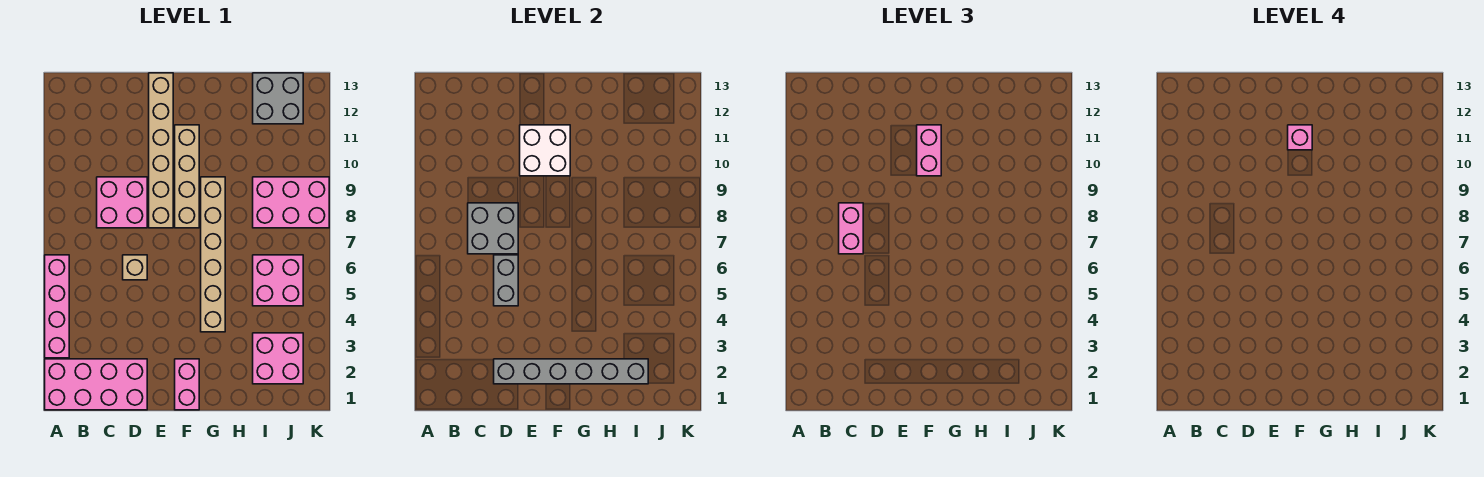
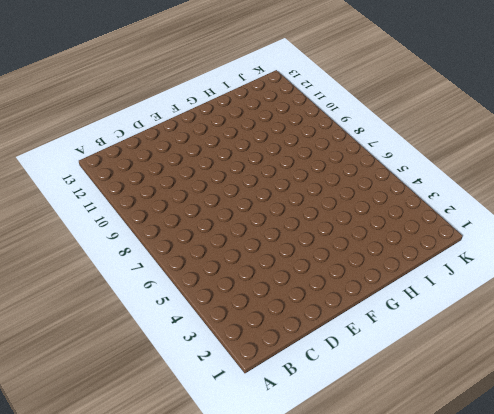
none -> pink 2x4 brick [45,359,147,410]
none -> pink 1x4 brick [45,255,69,358]
none -> pink 2x2 brick [97,177,147,228]

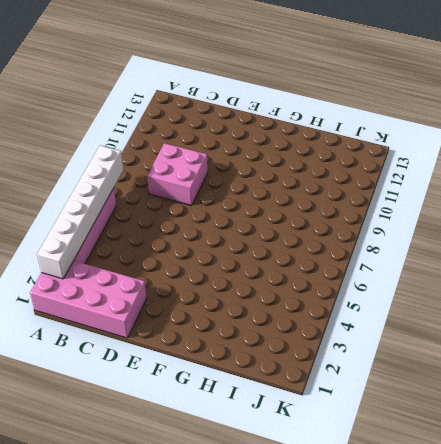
white 1x6 brick [37,145,123,279] -> none
none -> tan 1x1 brick [123,255,147,280]
none -> tan 1x6 brick [149,73,173,228]
none -> pink 1x2 brick [175,359,199,410]

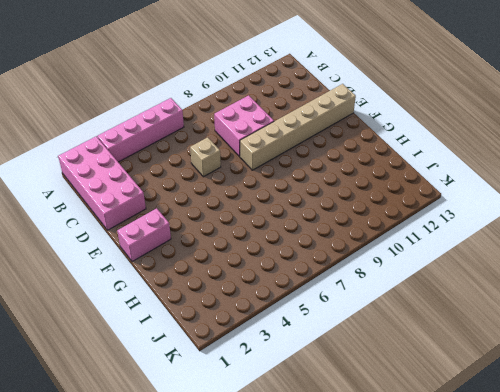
none -> tan 1x4 brick [175,125,199,228]
none -> tan 1x6 brick [201,177,225,332]
none -> pink 2x2 brick [253,333,303,384]

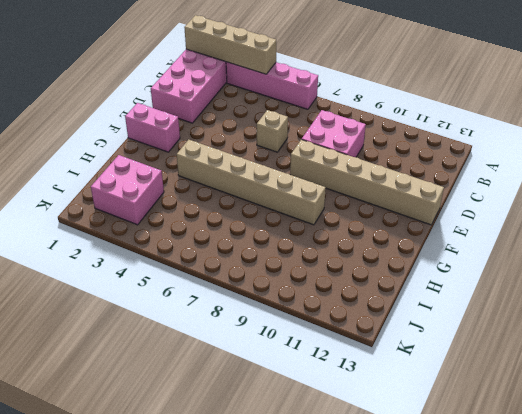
tan 1x4 brick [184,15,276,74] -> tan 1x4 brick moved to [175,125,199,228]
none -> pink 2x2 brick [253,255,303,306]
none -> pink 2x3 brick [253,177,329,228]
none -> grey 2x2 brick [253,73,303,124]

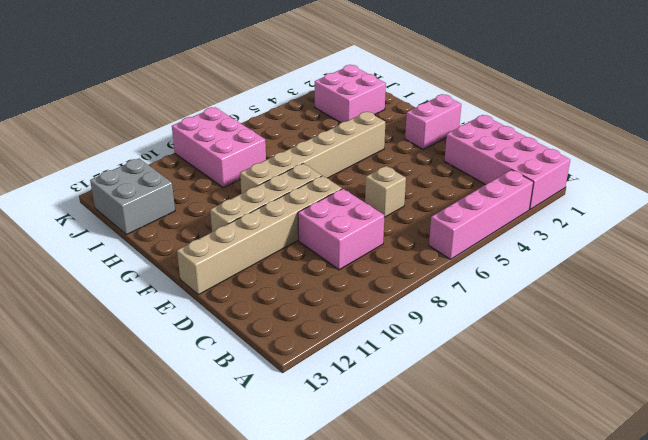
none -> pink 2x2 brick [253,255,303,306]
none -> grey 2x2 brick [468,203,518,254]
none -> grey 1x6 brick [494,359,648,384]

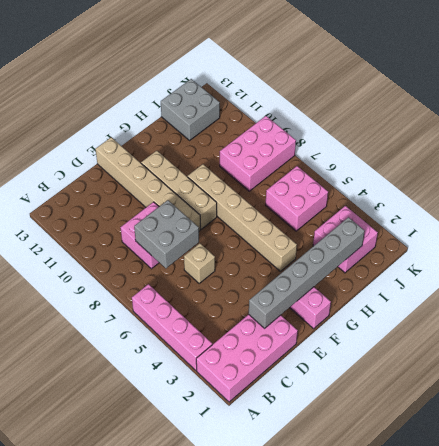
none -> grey 1x2 brick [494,255,518,306]
none -> white 2x2 brick [520,125,570,176]
none -> pink 1x2 brick [839,203,863,254]

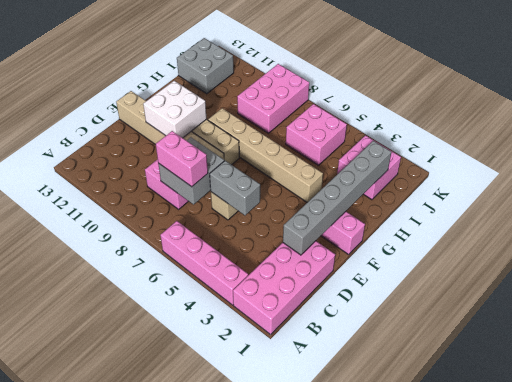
none -> pink 1x2 brick [917,125,941,176]
none -> pink 1x1 brick [1288,125,1312,150]

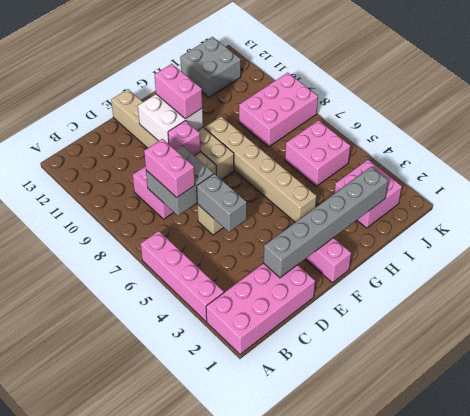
pink 1x1 brick [168,121,201,156] -> pink 1x1 brick moved to [1288,125,1312,150]

